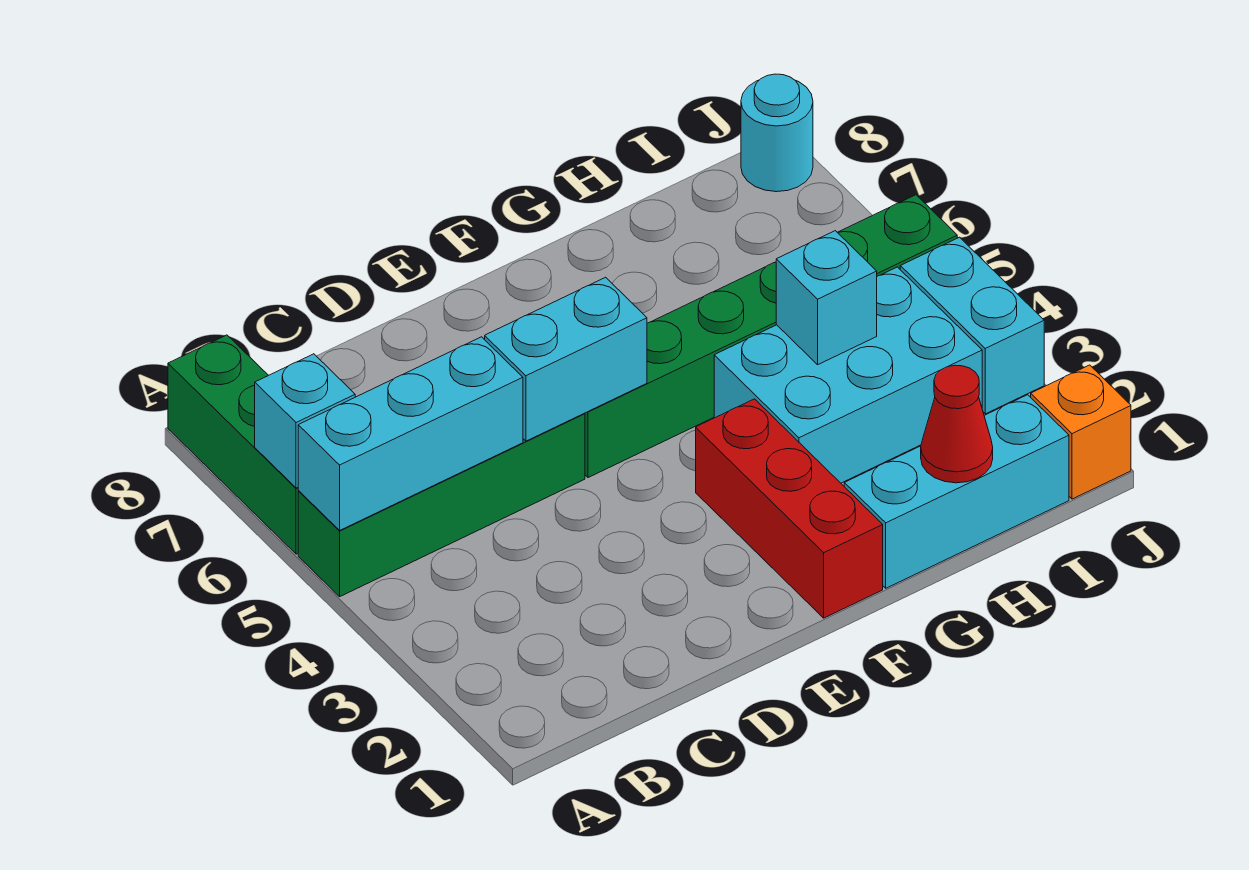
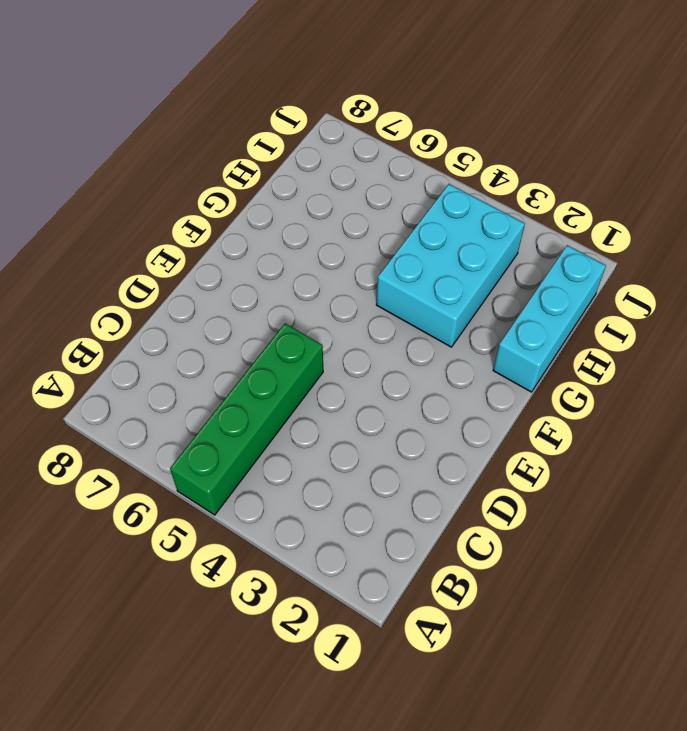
none -> green 1x3 brick [168,335,299,554]
none -> green 1x6 brick [585,195,957,478]
none -> red 1x3 brick [696,399,883,618]

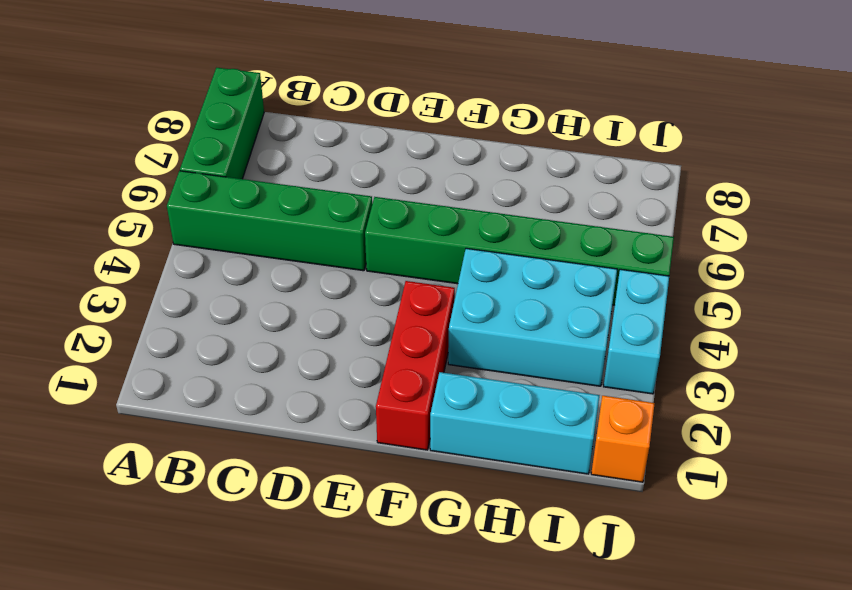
none -> cyan 1x1 round brick [741,74,813,192]
none -> cyan 1x3 brick [298,337,523,530]
none -> cyan 1x1 brick [255,354,355,488]

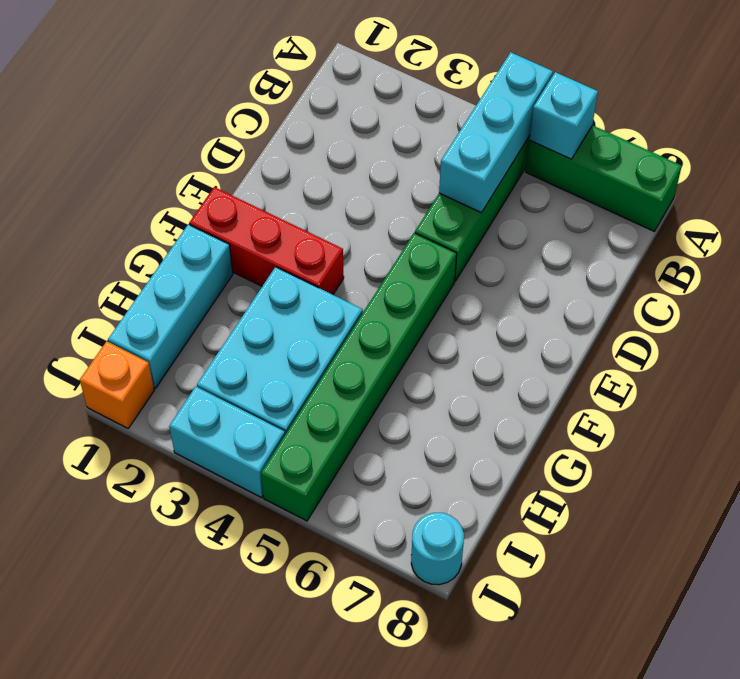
none -> cyan 1x2 brick [485,277,647,441]
none -> red 1x1 cone [921,365,993,483]
none -> cyan 1x1 brick [776,231,877,365]

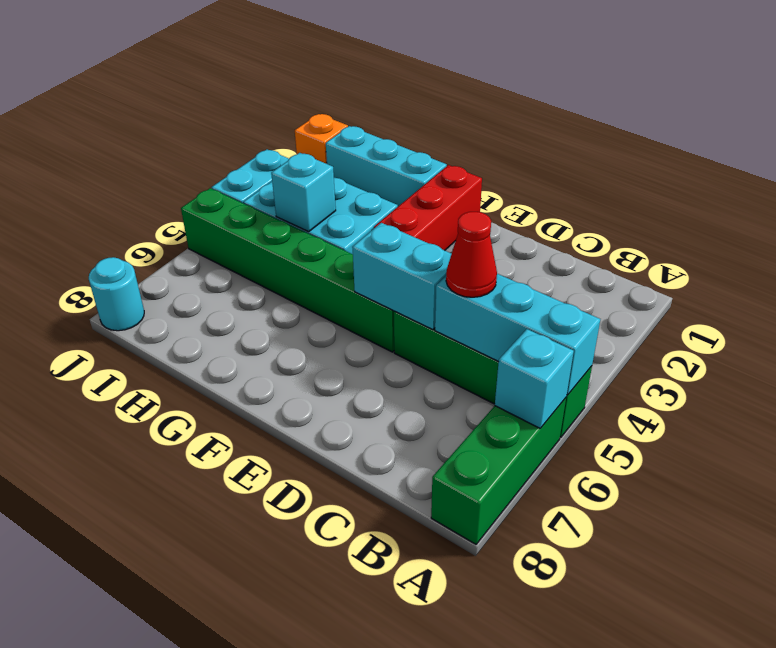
red 1x1 cone [446,212,497,297] -> red 1x1 cone moved to [921,365,993,483]

